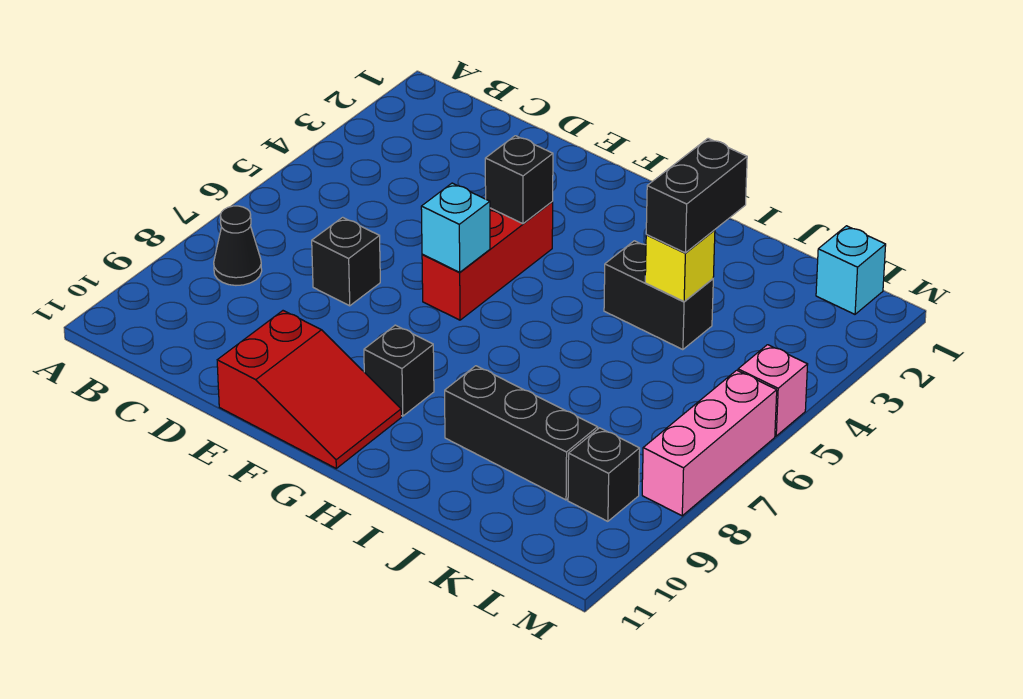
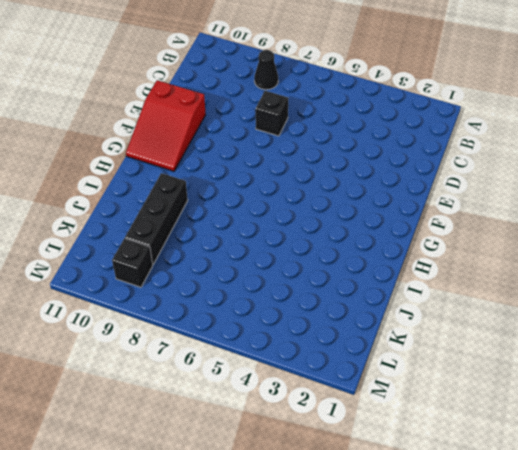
none -> red 1x3 brick [422,202,553,320]
none -> black 1x1 brick [364,325,434,416]
none -> black 1x2 brick [604,241,713,350]

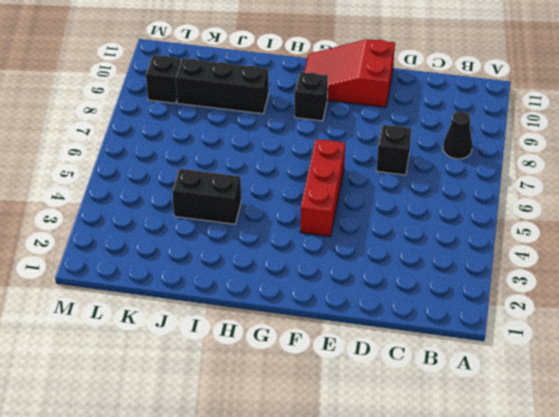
none -> cyan 1x1 brick [816,226,886,314]
none -> pink 1x1 brick [738,345,808,436]
none -> pink 1x3 brick [642,370,777,516]

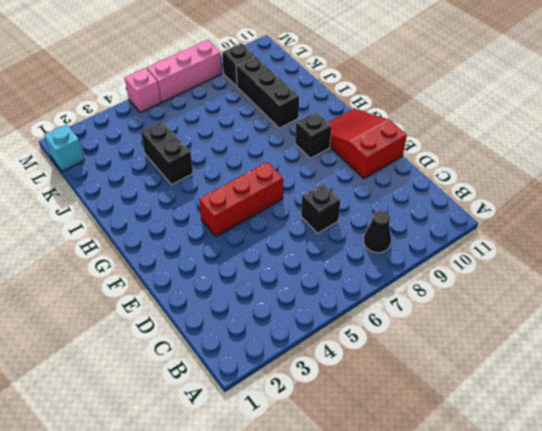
none -> black 1x1 brick [485,136,553,224]
none -> cyan 1x1 brick [421,183,490,272]
none -> yellow 1x1 brick [645,230,715,302]

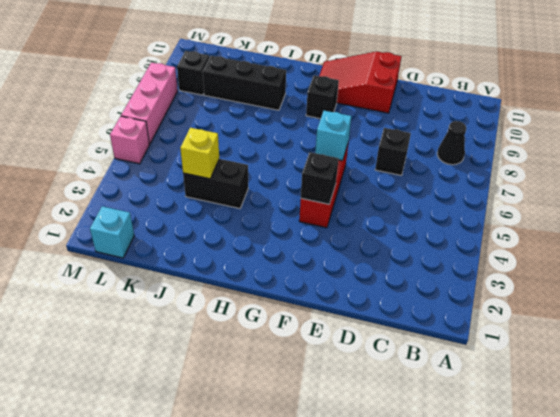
none -> black 1x2 brick [646,138,747,253]

